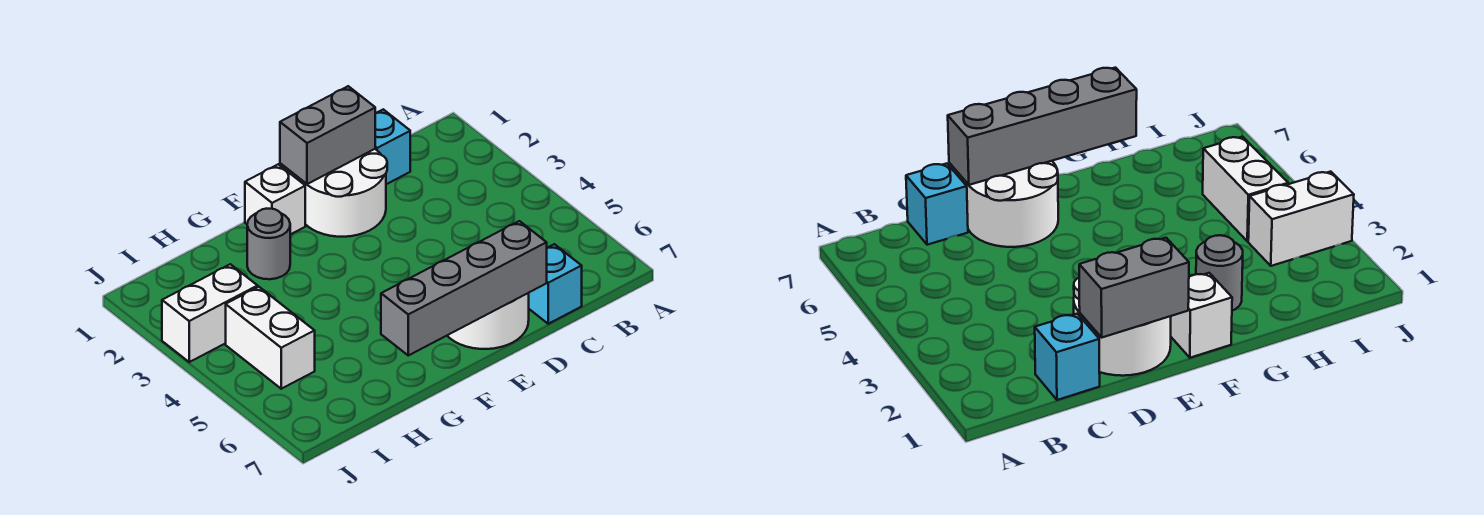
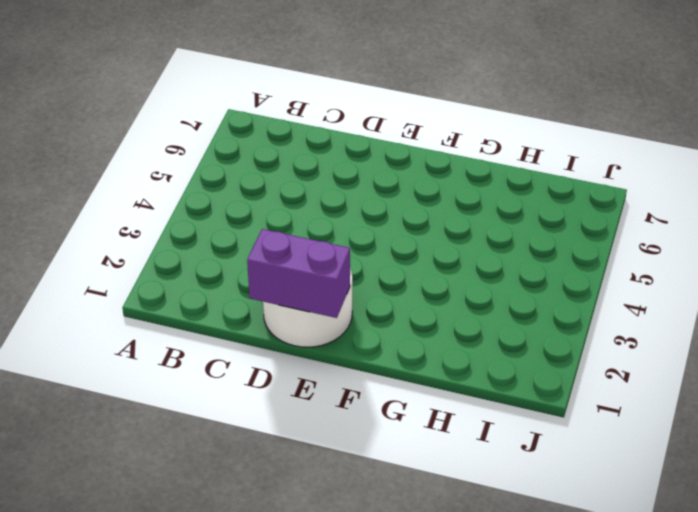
purple 1x2 brick [247,229,350,318] -> grey 1x2 brick [280,86,375,184]
none -> cyan 1x1 brick [375,109,410,184]
none -> cyan 1x1 brick [529,244,582,324]

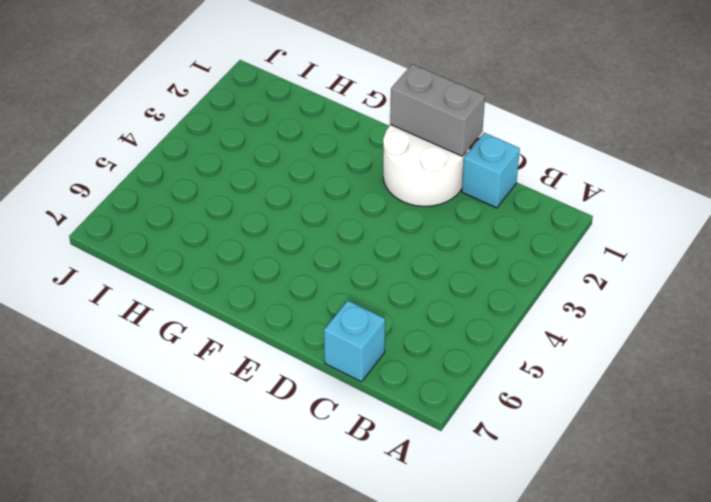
none -> white 2x2 round brick [447,293,529,349]
none -> white 1x1 brick [245,164,305,235]

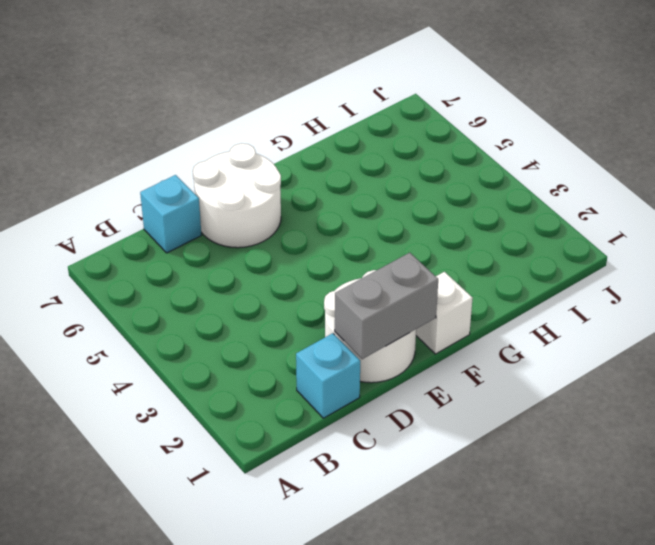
none -> grey 1x1 round brick [247,209,290,279]
none -> white 1x2 brick [162,264,258,362]

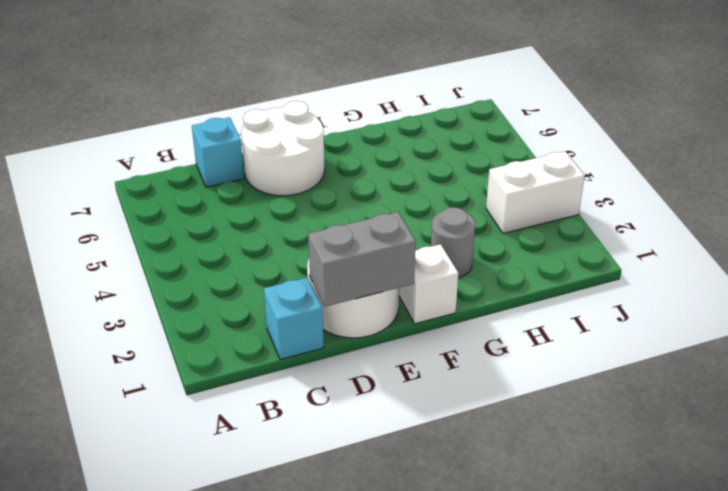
none -> white 1x2 brick [226,287,315,389]
none -> grey 1x4 brick [381,221,547,355]

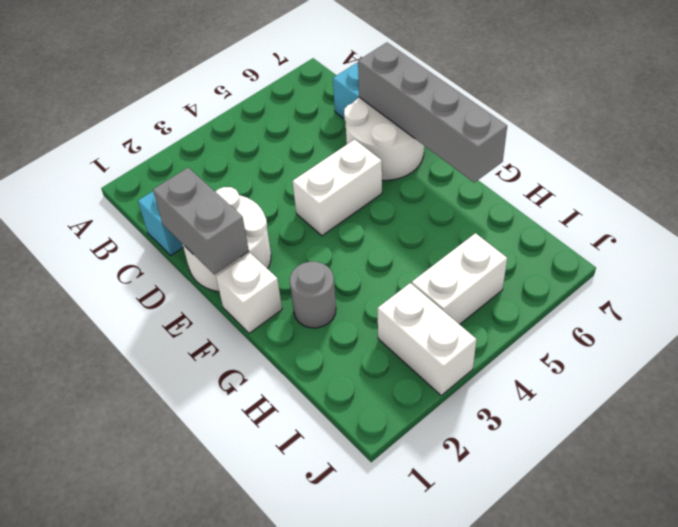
white 1x2 brick [293,139,382,236] -> none

